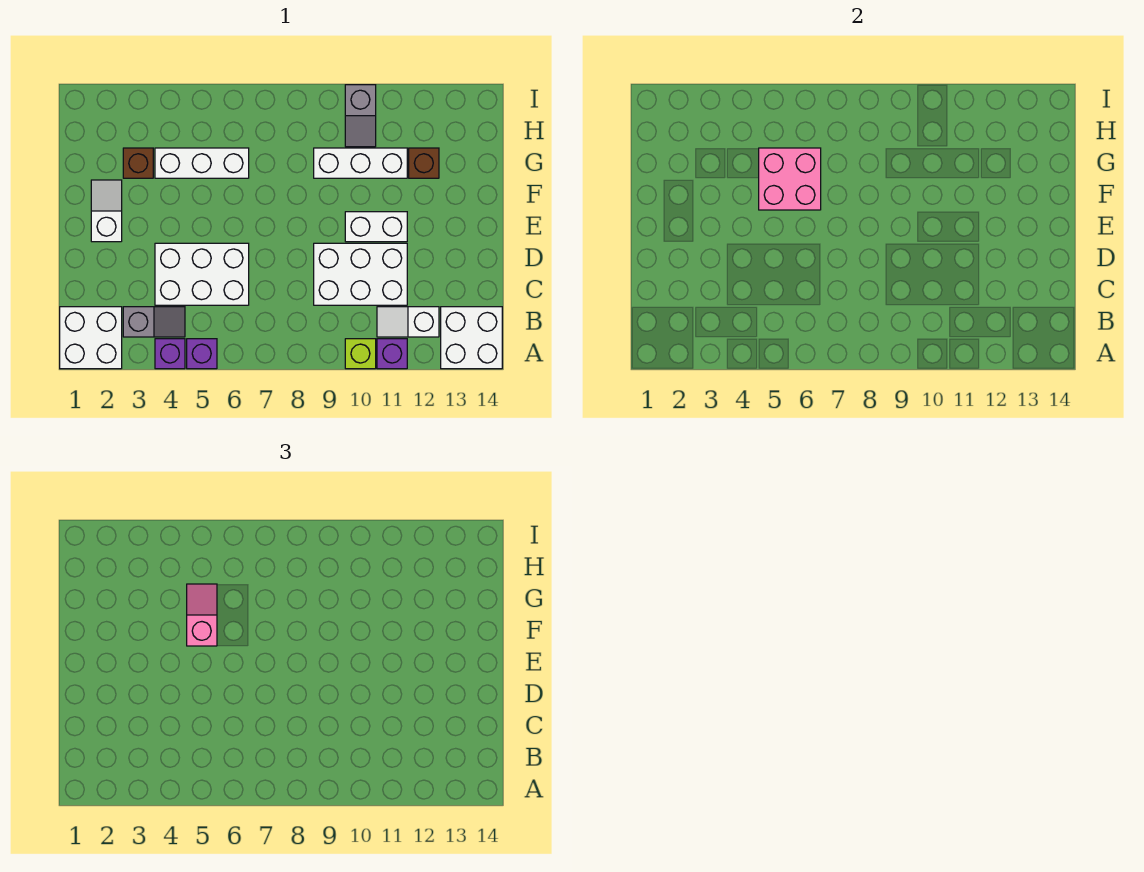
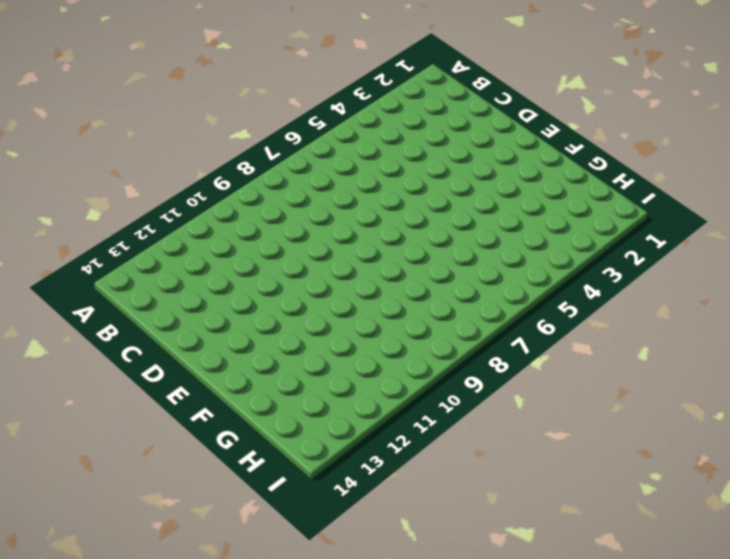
none -> white 2x2 brick [60,307,122,369]
none -> purple 1x1 brick [155,339,185,369]
none -> purple 1x1 brick [187,339,217,369]

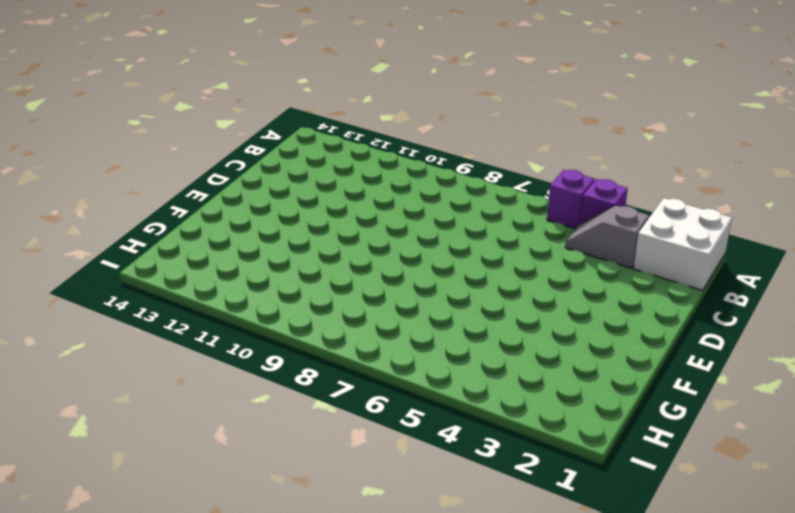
none -> lime 1x1 brick [345,339,376,369]
none -> purple 1x1 brick [377,339,407,369]
none -> white 2x2 brick [441,307,502,369]

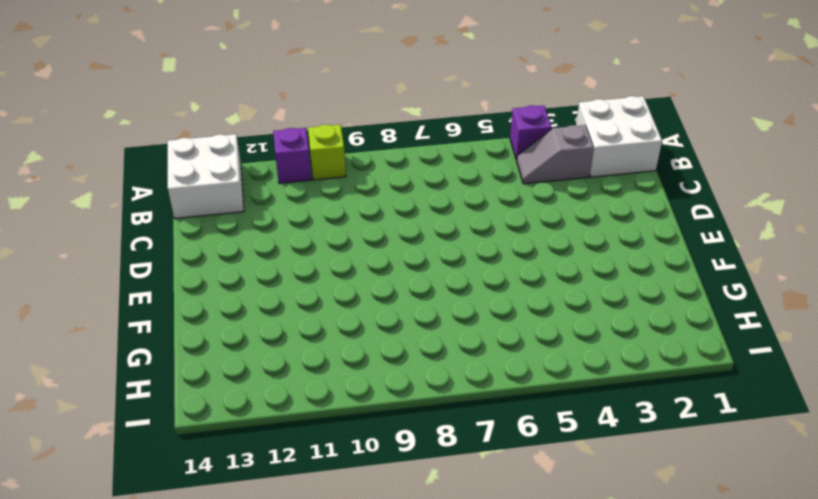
none -> purple 1x1 brick [187,339,217,369]
none -> white 1x2 slope [377,307,439,337]
none -> white 2x3 brick [155,243,249,305]

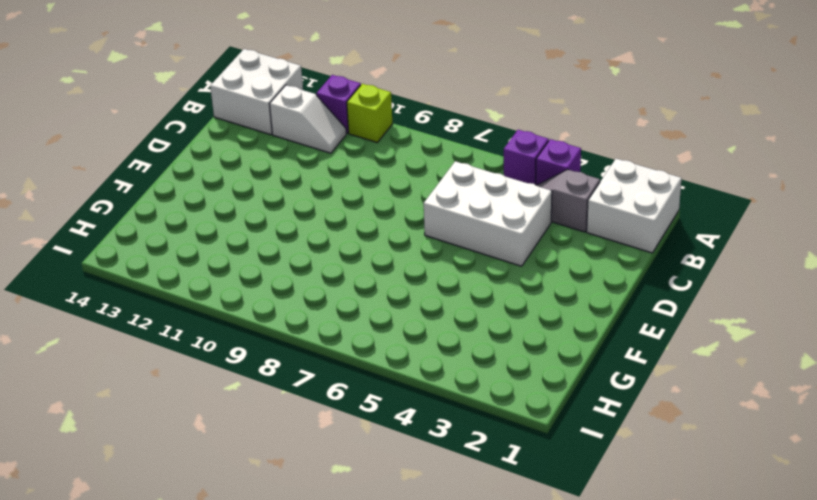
none -> white 2x3 brick [314,243,407,305]
none -> white 1x2 slope [91,180,122,242]
none -> white 1x2 brick [345,212,407,242]

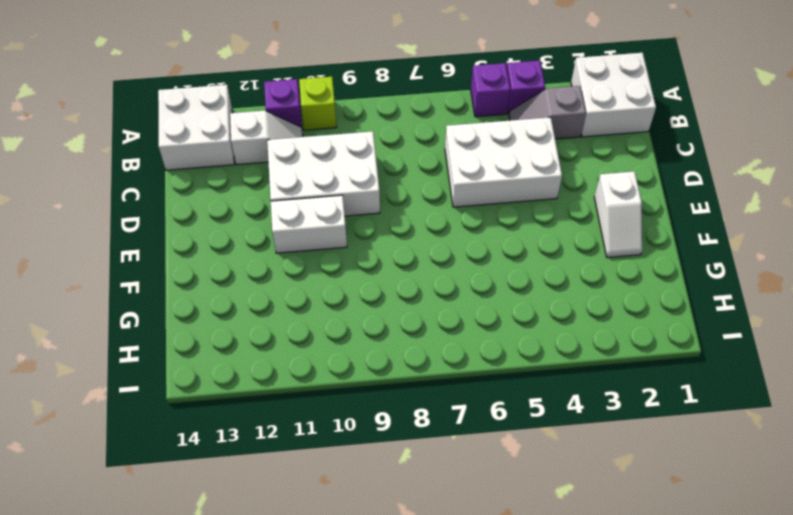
none -> brown 1x1 brick [123,148,153,178]
none -> white 1x3 brick [155,148,249,178]
none -> white 1x3 brick [314,148,407,178]

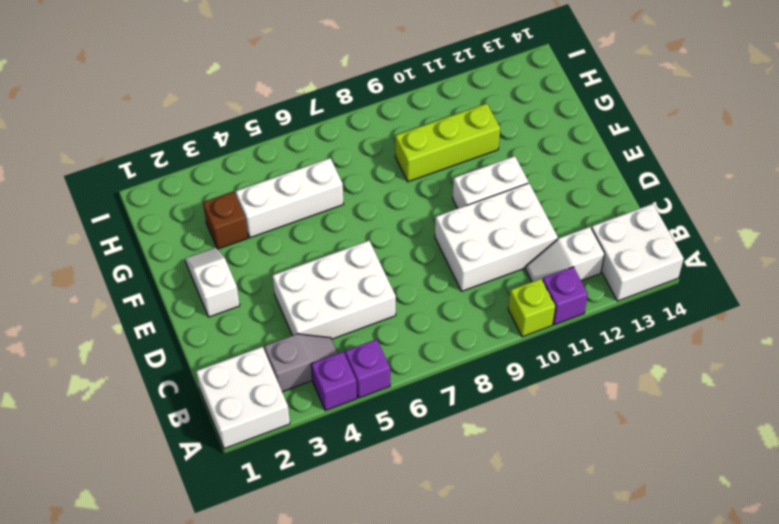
lime 1x3 brick [395,103,500,182] -> white 1x3 brick [314,148,407,178]
none -> brown 1x1 brick [409,148,439,178]
none -> grey 1x2 slope [345,85,376,147]
none -> pink 2x2 brick [759,148,821,210]

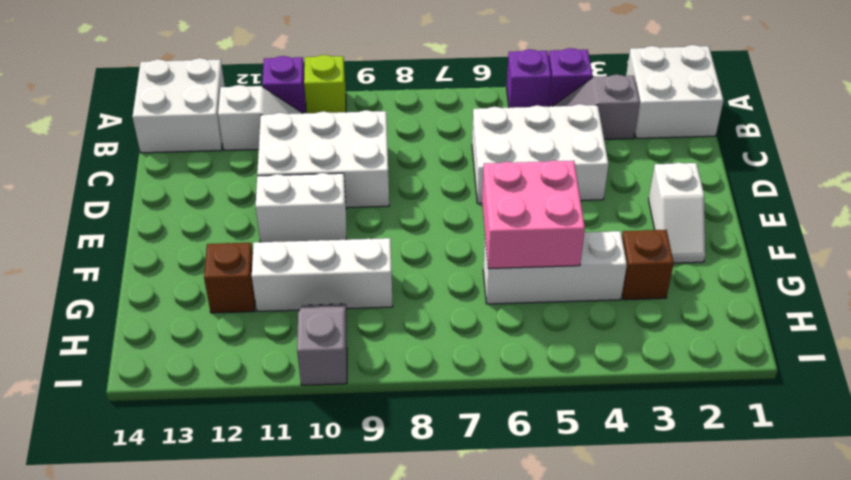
none -> pink 1x2 slope [187,584,217,646]

